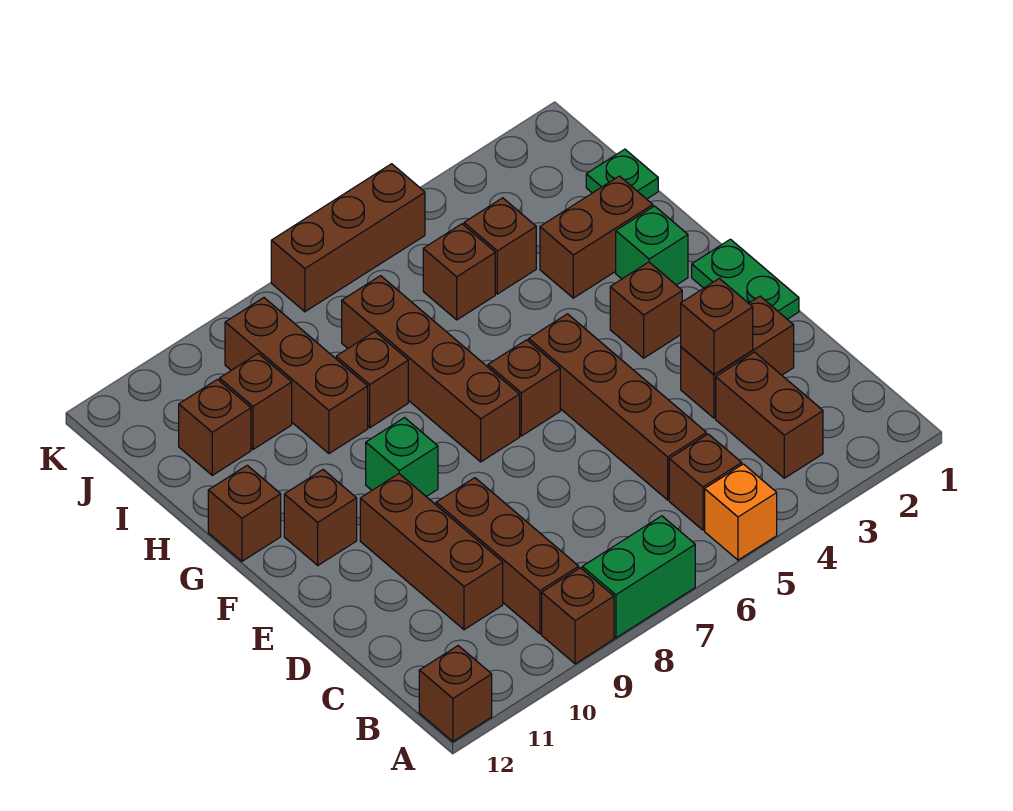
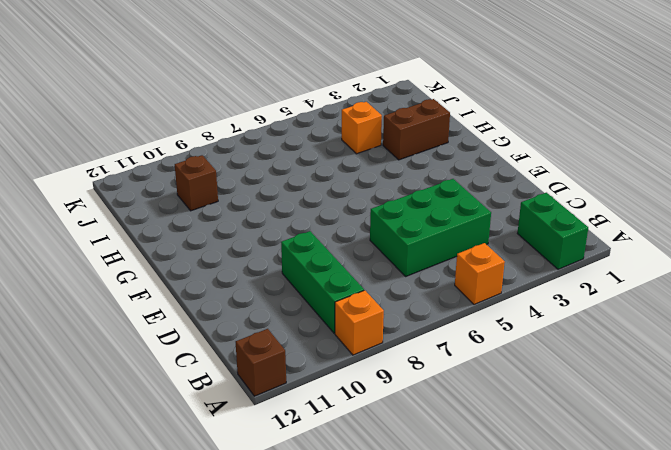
green 1x2 brick [517,193,588,269] -> green 1x2 brick turned to [582,516,695,638]
orange 1x1 brick [335,290,384,355] -> brown 1x1 brick [542,568,614,664]
green 1x3 brick [281,231,364,333] -> brown 1x3 brick [436,478,579,634]
green 2x3 brick [370,179,491,276] -> brown 1x4 brick [529,314,706,500]
orange 1x1 brick [342,102,382,154] -> brown 1x1 brick [464,198,536,294]
none -> brown 1x2 brick [716,352,823,478]
none -> brown 1x1 brick [669,434,742,530]
none -> brown 1x3 brick [360,474,503,630]

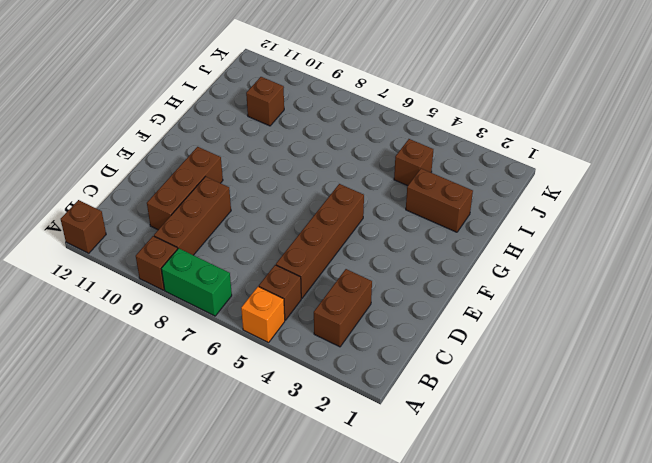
none -> brown 1x2 brick [681,296,794,418]
none -> green 1x2 plate [692,239,799,319]
none -> brown 1x1 brick [610,262,682,358]

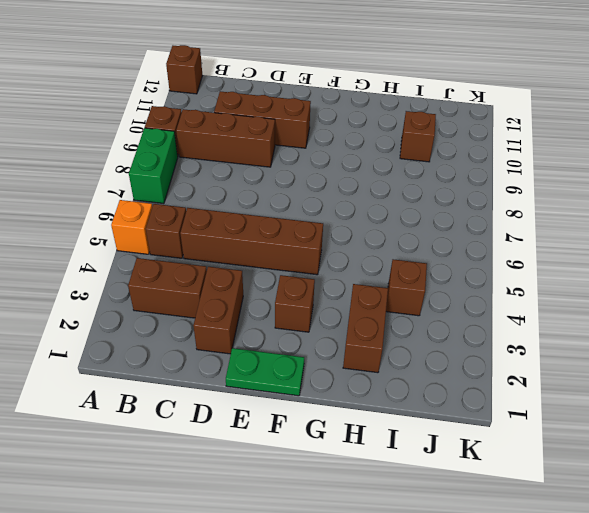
none -> brown 1x1 brick [488,340,560,436]
none -> brown 1x4 brick [342,276,520,462]
none -> green 1x1 brick [366,418,438,497]

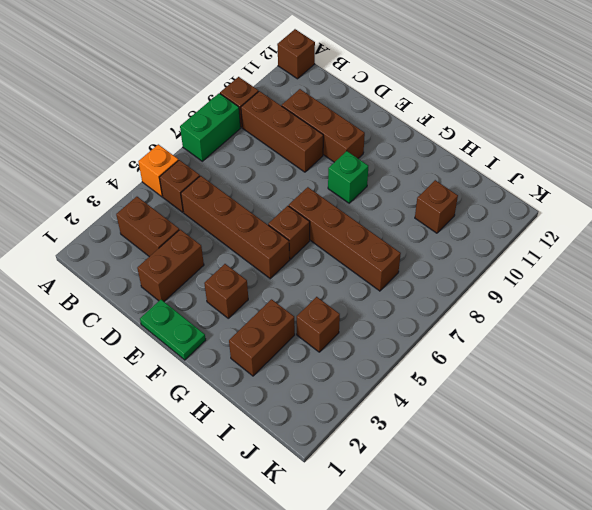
none -> brown 1x1 brick [284,470,357,565]
none -> green 1x1 brick [616,206,688,285]
none -> brown 1x1 brick [208,465,281,561]

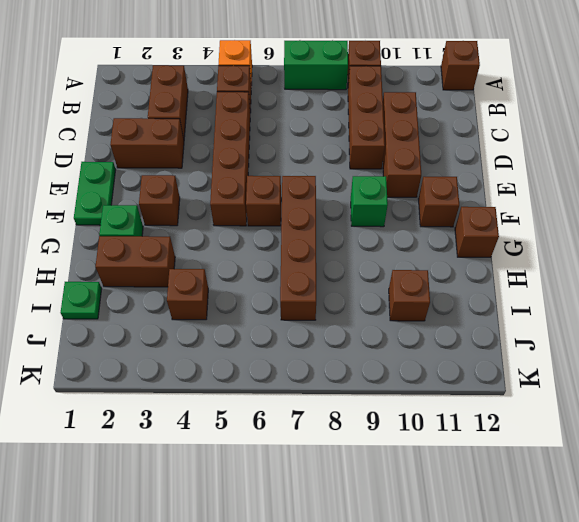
none -> brown 1x1 brick [336,332,408,428]
none -> brown 1x3 brick [225,298,368,454]
none -> brown 1x1 brick [423,224,495,320]

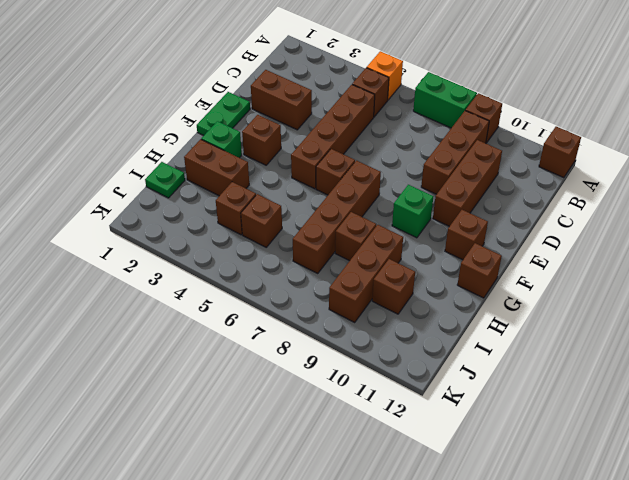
none -> brown 1x2 brick [716,352,823,478]
none -> brown 1x1 brick [179,379,251,475]
none -> brown 1x3 brick [271,164,425,312]

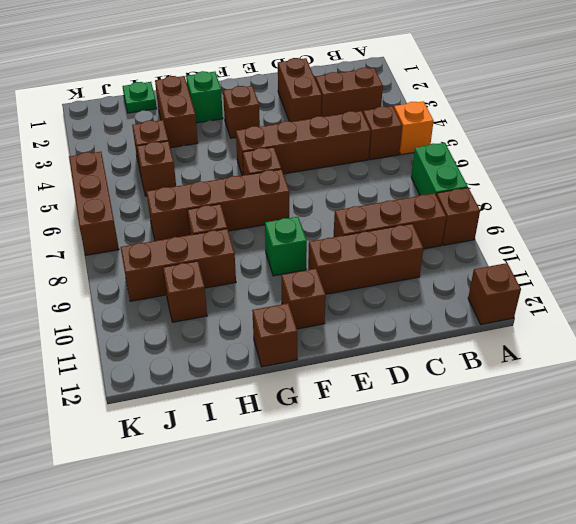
none -> green 1x2 plate [692,239,799,319]
none -> brown 1x1 brick [179,379,251,475]
none -> brown 1x1 brick [681,278,753,374]

